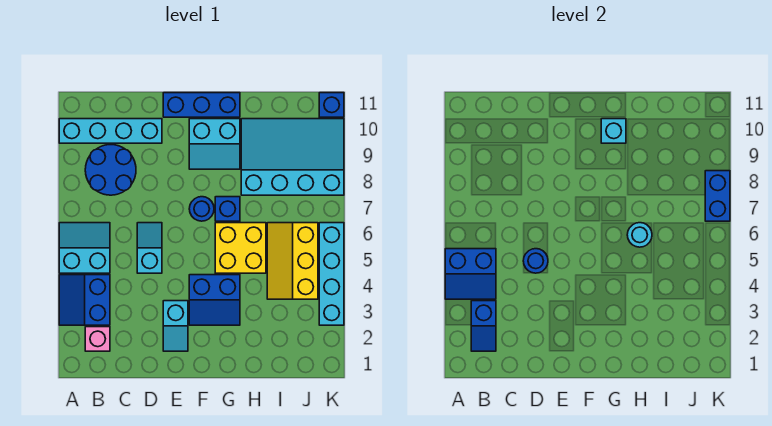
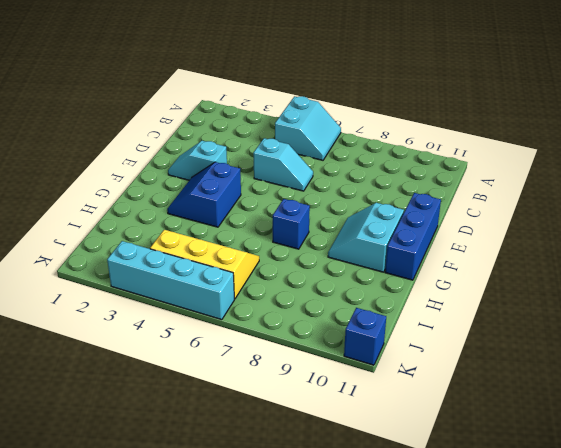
none -> blue 2x2 slope [59,275,110,325]
none -> cyan 1x4 brick [59,119,162,143]
none -> pink 1x1 brick [85,327,110,351]

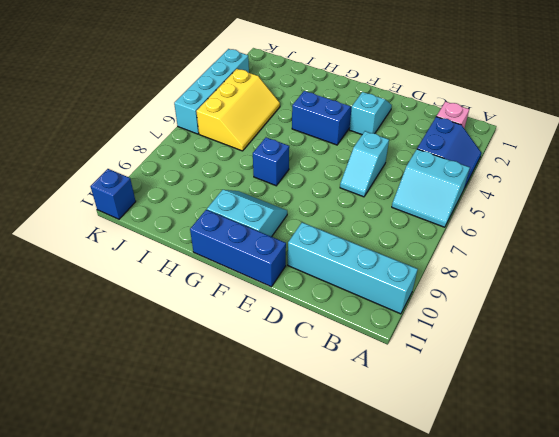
none -> blue 2x2 round brick [85,145,136,195]
none -> blue 1x1 round brick [189,197,214,221]
none -> yellow 2x2 brick [215,223,266,273]

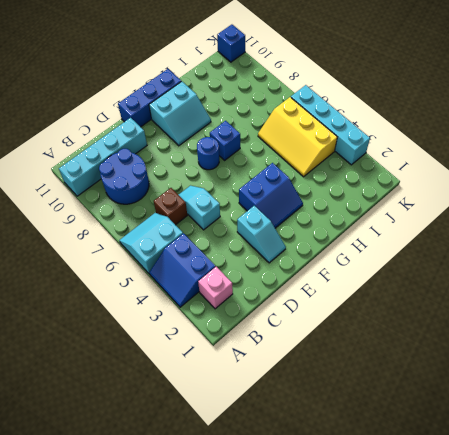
brown 1x1 brick [154,188,187,225] -> none
none -> yellow 2x2 brick [215,223,266,273]
none -> cyan 3x4 slope [241,119,344,195]
none -> blue 2x2 slope [445,249,496,299]

